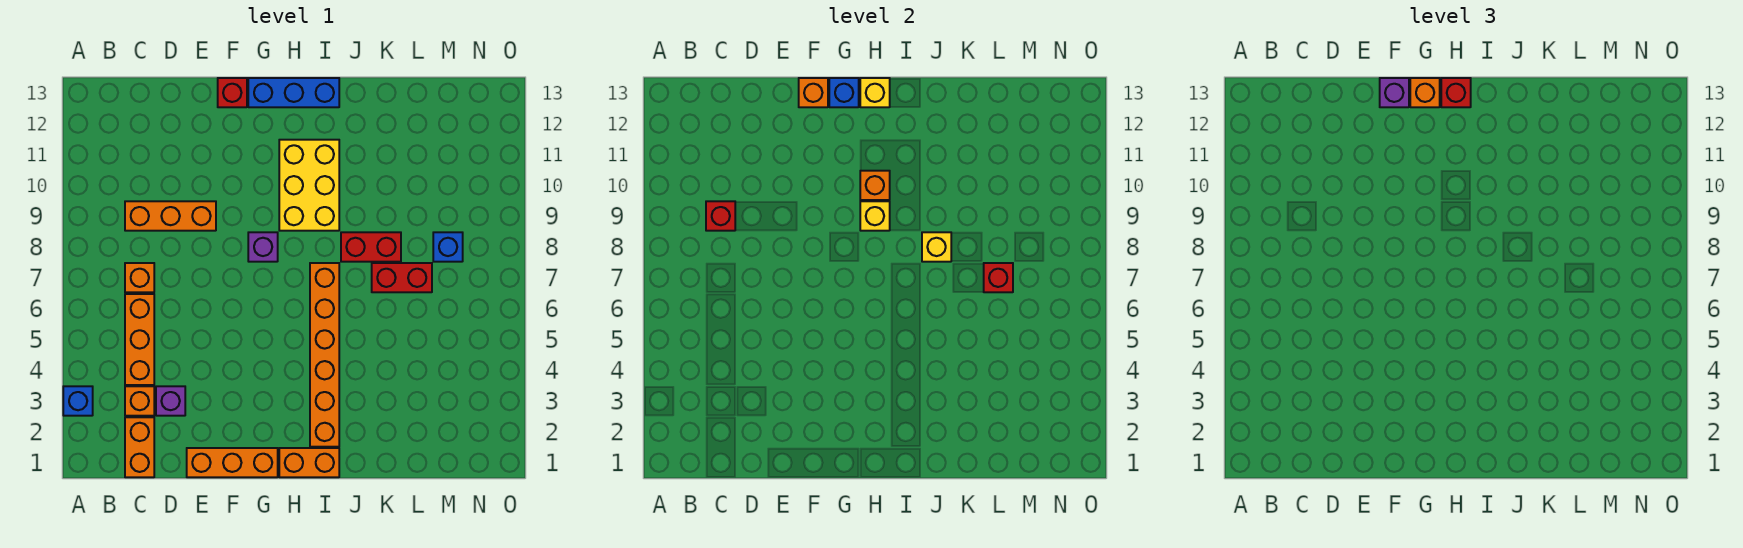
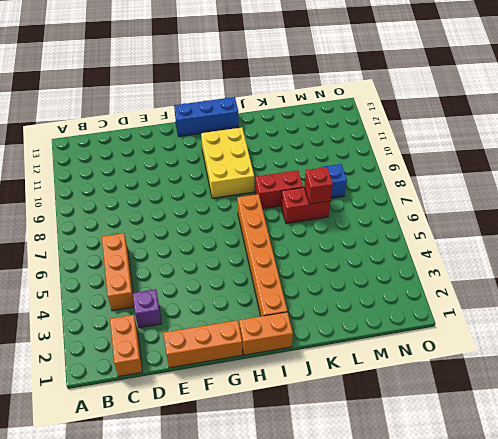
none -> blue 1x1 brick [63,386,93,416]
none -> orange 1x1 brick [125,386,154,416]
none -> orange 1x1 brick [125,263,154,292]

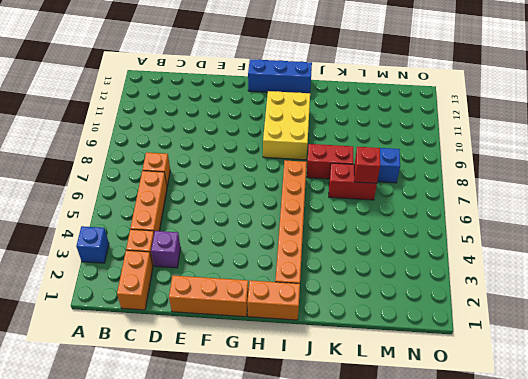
none -> orange 1x3 brick [125,201,216,231]
none -> red 1x1 brick [218,78,247,107]
none -> purple 1x1 brick [248,232,278,262]

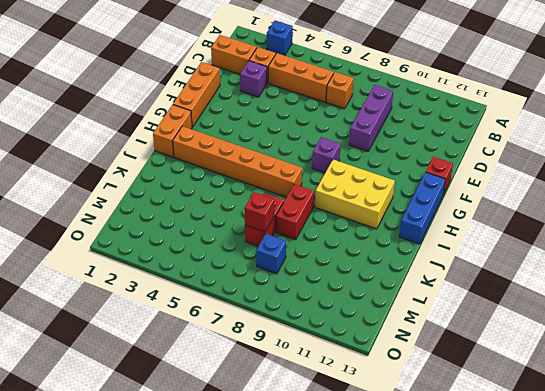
purple 1x3 brick [349,85,393,151] -> orange 1x3 brick [125,201,216,231]
none -> red 1x1 brick [706,201,735,231]
none -> orange 1x1 brick [799,78,828,107]
none -> blue 1x1 brick [829,78,859,107]

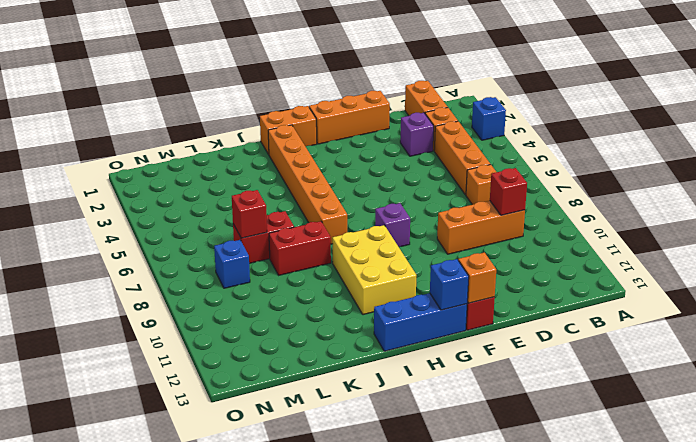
none -> yellow 1x1 brick [860,201,890,231]
none -> orange 1x1 brick [860,171,890,200]
none -> yellow 1x1 brick [860,78,890,107]

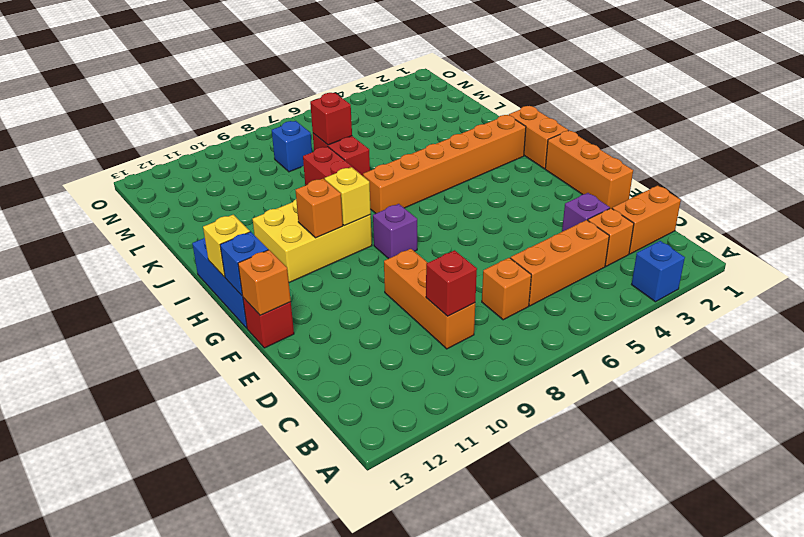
none -> yellow 1x1 brick [922,232,951,262]
none -> purple 1x1 brick [1380,78,1409,107]
none -> orange 1x1 brick [1410,78,1440,107]

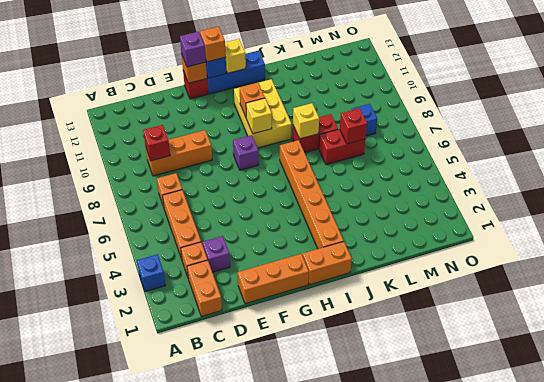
none -> red 1x1 brick [1441,78,1471,107]

